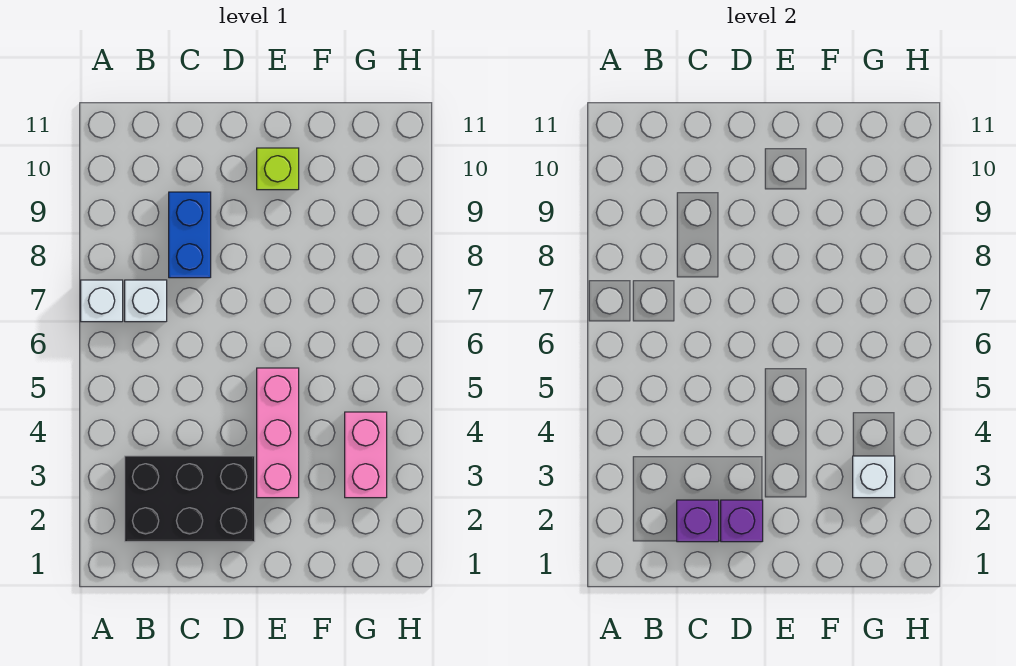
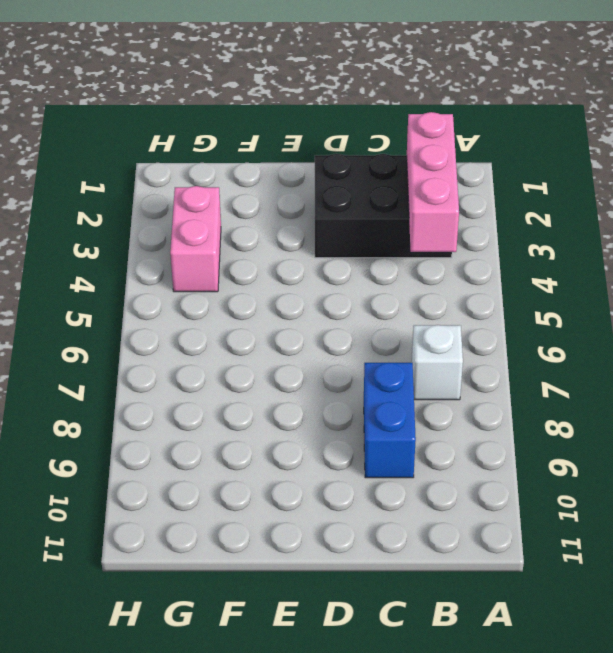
pink 1x3 brick [407,112,459,252] -> pink 1x3 brick moved to [257,368,299,498]
none -> white 1x1 brick [81,280,123,322]
none -> lime 1x1 brick [257,148,299,190]

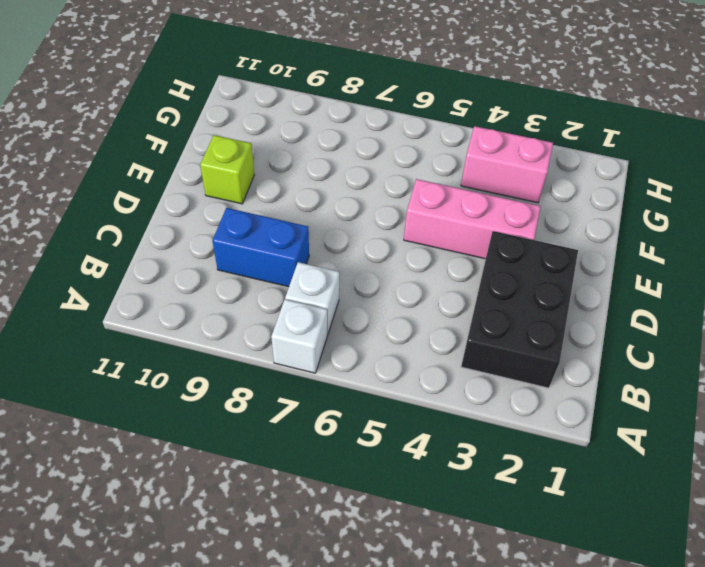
none -> purple 1x1 brick [677,500,719,542]
none -> purple 1x1 brick [721,500,763,542]

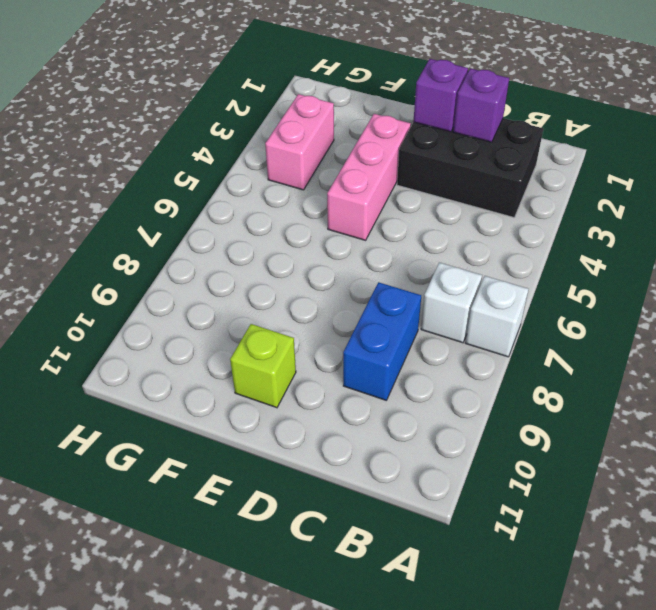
none -> white 1x1 brick [853,456,895,498]

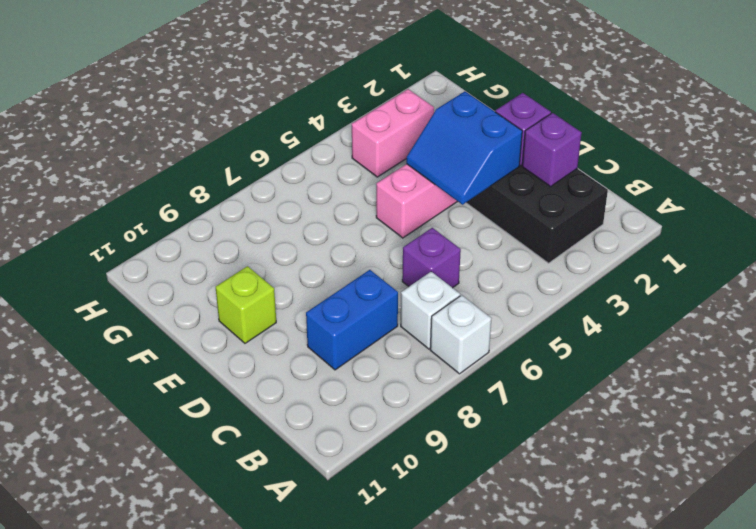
purple 1x1 brick [402,228,461,288] -> none
blue 2x2 slope [406,91,522,205] -> none
none -> white 1x1 brick [853,456,895,498]

